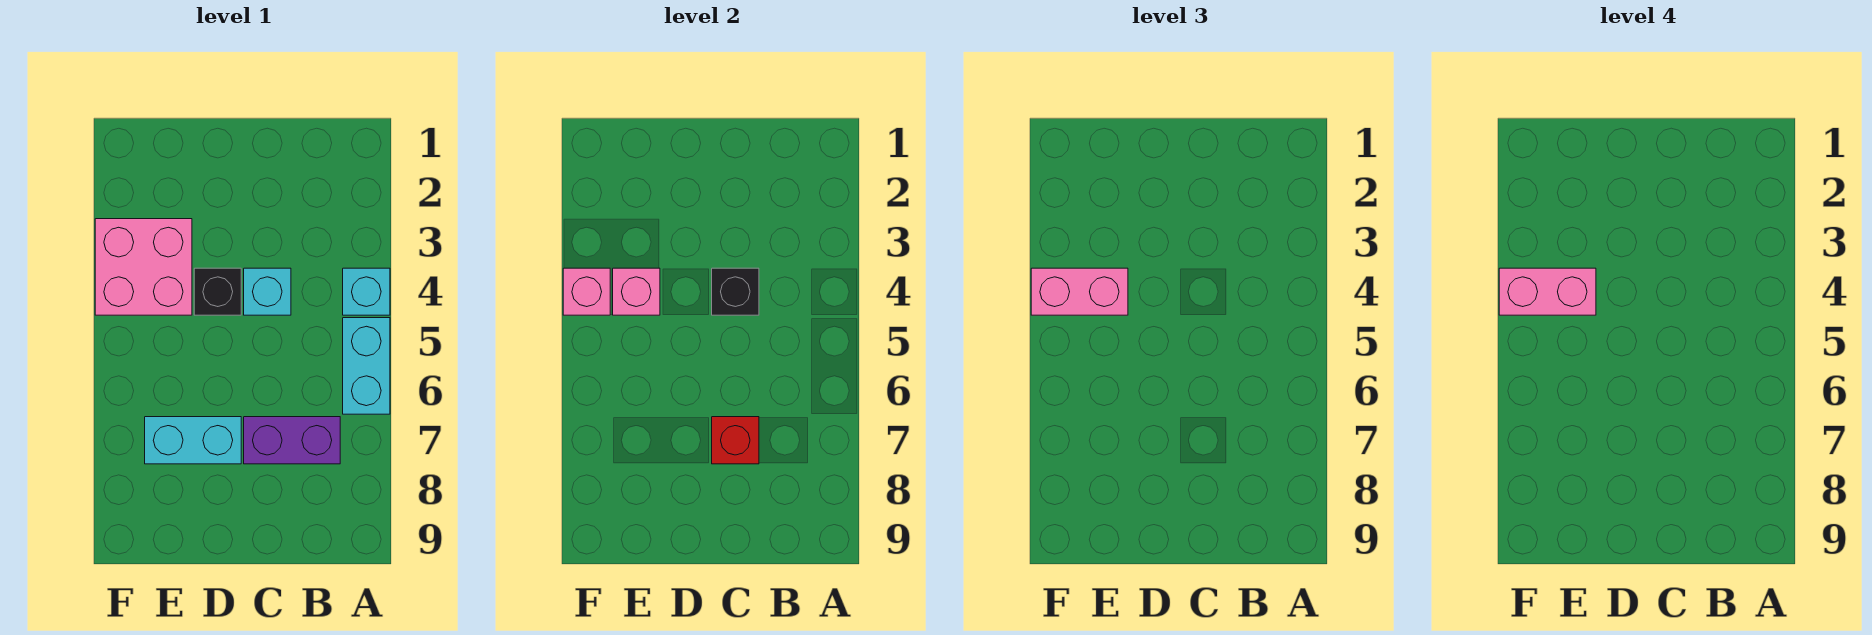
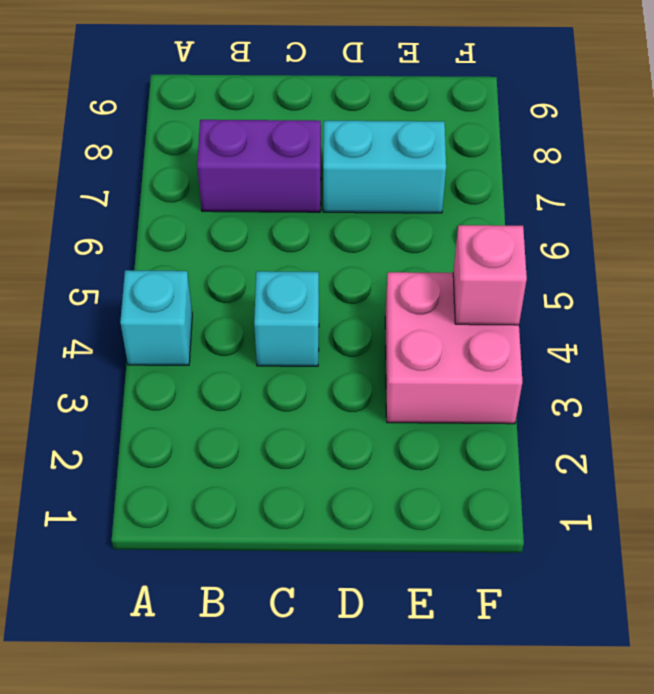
none -> cyan 1x2 brick [343,318,390,414]
none -> black 1x1 brick [194,268,241,315]
none -> black 1x1 brick [712,268,759,315]

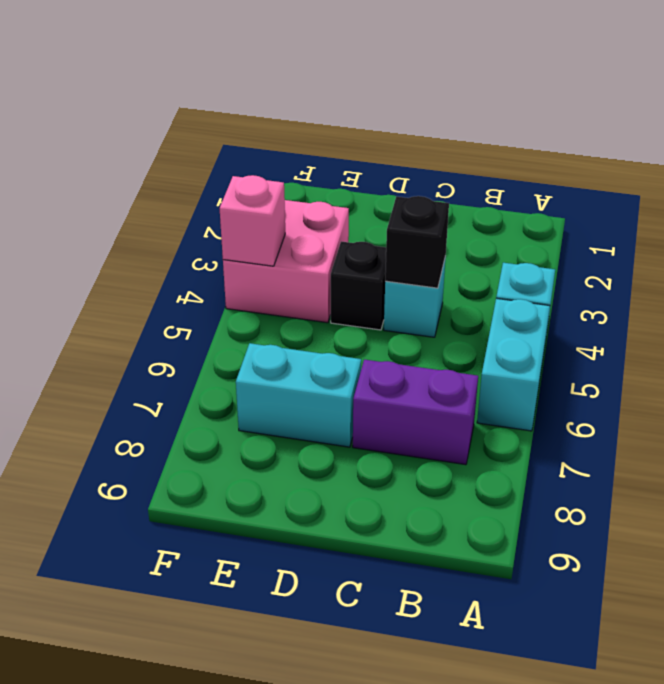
none -> red 1x1 brick [712,417,759,464]
none -> pink 1x1 brick [613,268,660,315]
none -> pink 1x2 brick [1031,268,1128,315]

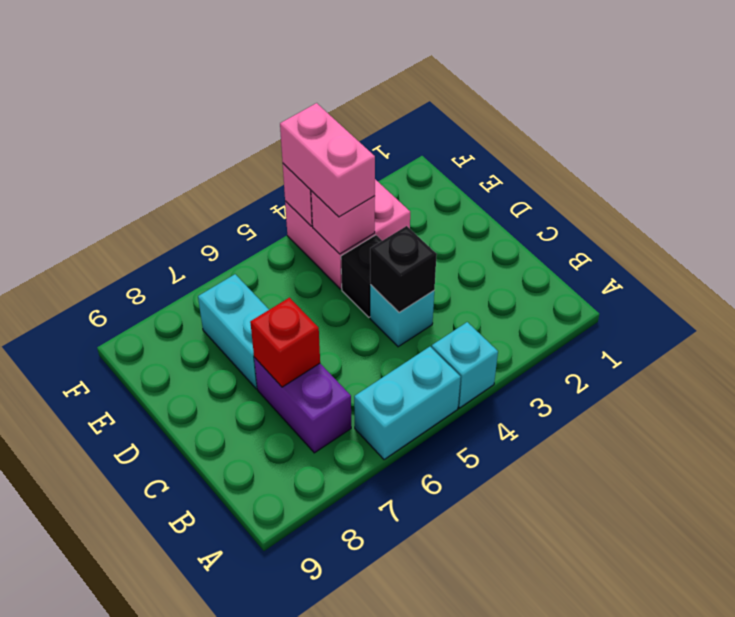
none -> pink 1x2 brick [1499,268,1596,315]

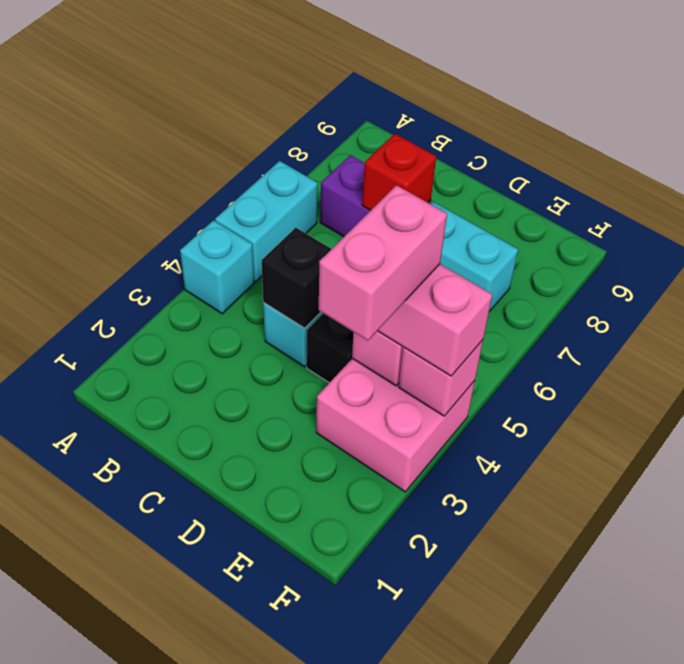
pink 1x2 brick [319,185,447,341] -> pink 1x2 brick turned to [1499,268,1596,315]

